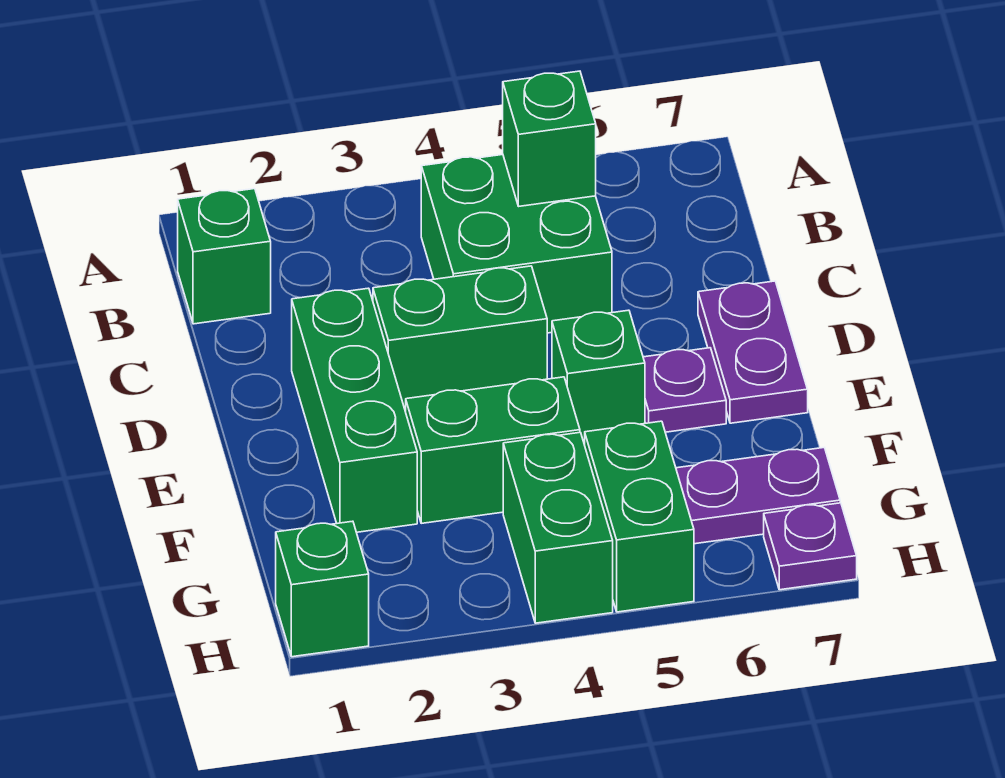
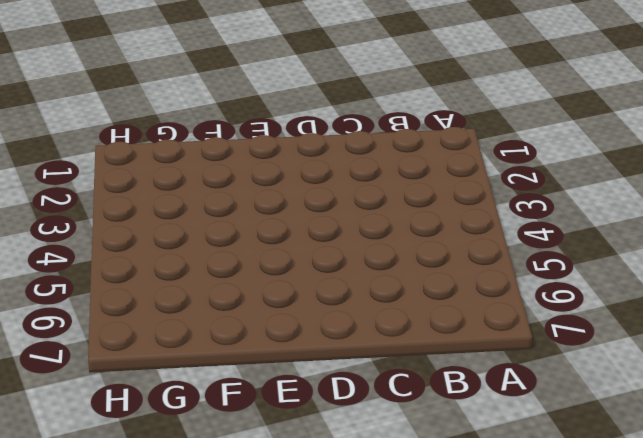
none -> green 1x1 brick [178,189,271,324]
none -> green 2x2 brick [421,155,612,333]
none -> green 1x3 brick [292,288,417,532]

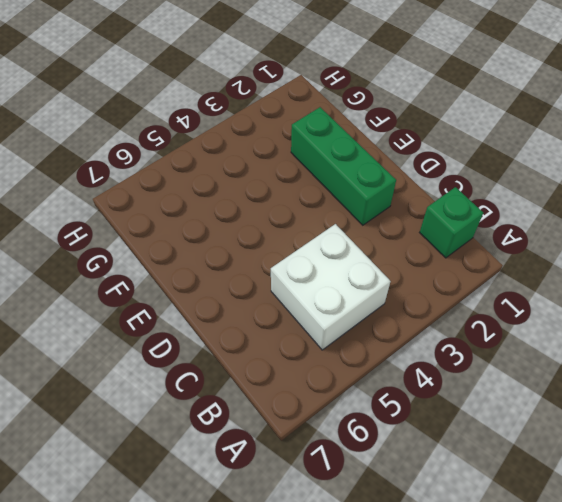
white 2x2 brick [271,224,391,350] -> green 2x2 brick [421,155,612,333]
none -> green 1x2 brick [373,266,547,410]
none -> purple 1x2 plate [698,281,808,423]
none -> green 1x1 brick [552,310,645,443]

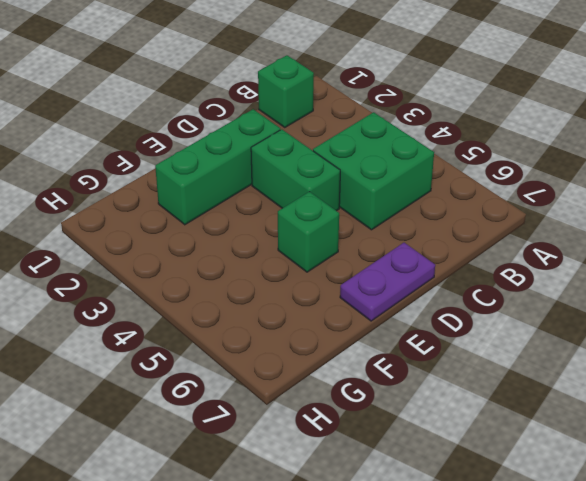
none -> purple 1x1 plate [643,348,726,432]
none -> green 1x2 brick [406,377,580,523]
none -> green 1x2 brick [503,432,613,623]

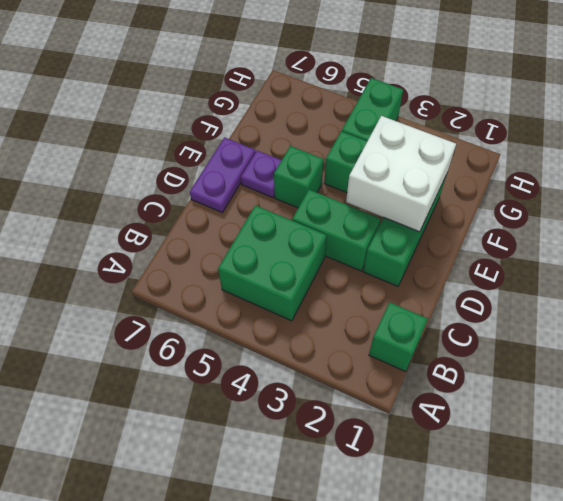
white 2x2 brick [346,116,456,232] -> none
none -> green 1x2 brick [585,421,694,612]
none -> purple 1x2 plate [676,448,840,544]
none -> green 1x1 brick [276,521,369,657]

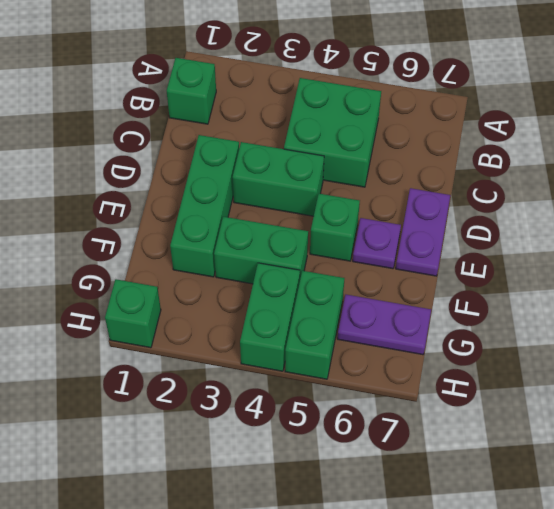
none -> purple 1x1 plate [764,503,857,590]
none -> green 1x1 brick [503,71,596,206]

